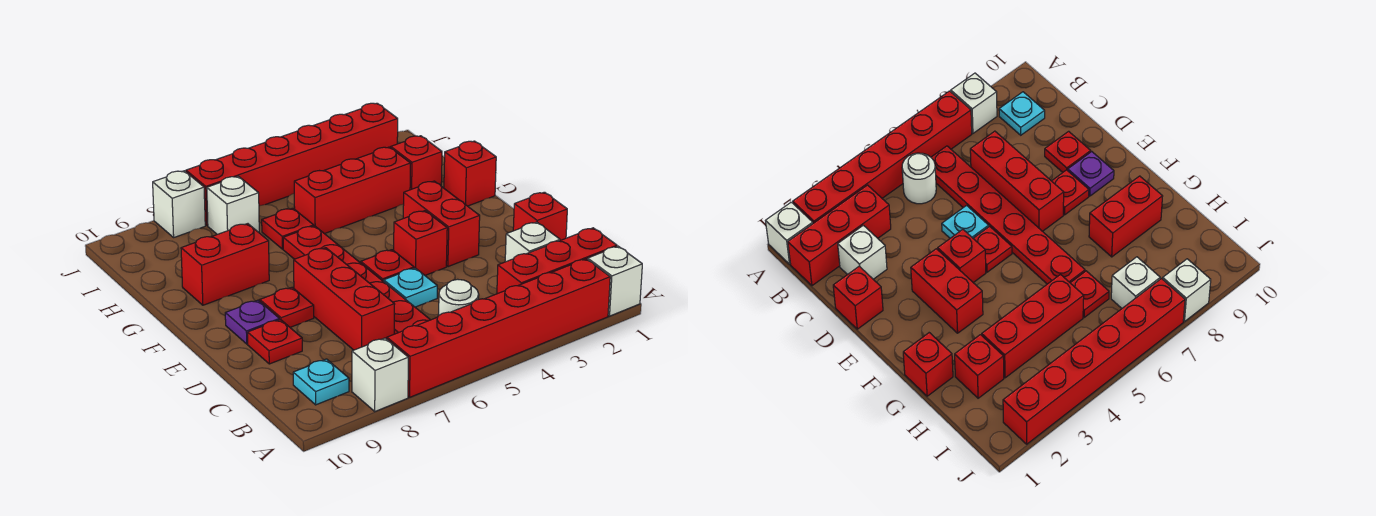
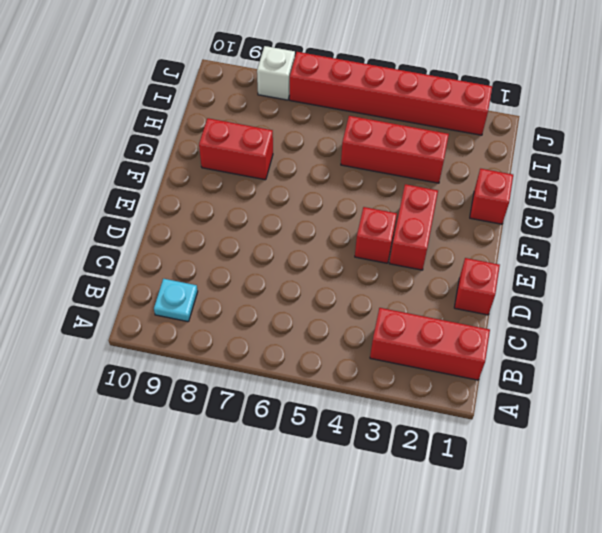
none -> white 1x1 brick [588,246,642,316]
none -> red 1x6 brick [387,259,610,397]
none -> white 1x1 brick [352,338,408,411]

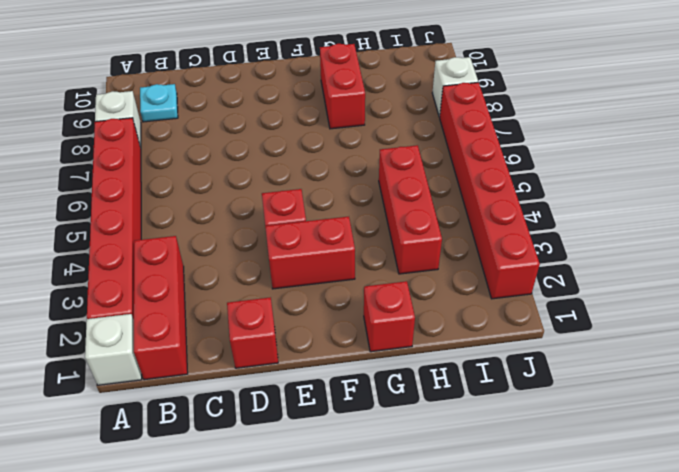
none -> white 1x1 round brick [439,279,479,315]
none -> red 1x6 plate [283,226,430,334]
none -> white 1x1 brick [505,222,560,262]

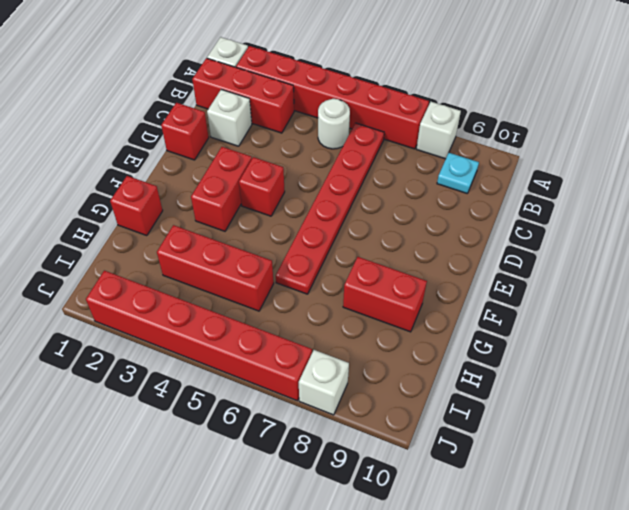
none -> red 1x3 brick [294,248,395,350]
none -> cyan 1x1 plate [384,268,437,307]
none -> red 1x1 plate [248,320,302,364]

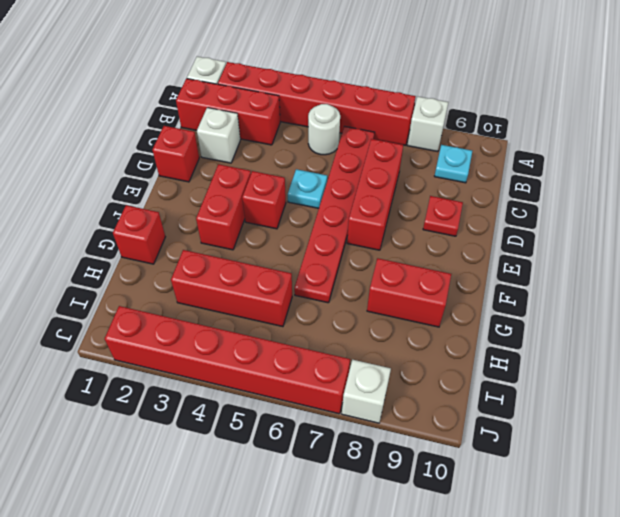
none -> red 1x1 plate [361,250,414,282]
none -> red 1x1 plate [260,287,314,327]
none -> purple 1x1 plate [225,300,279,344]

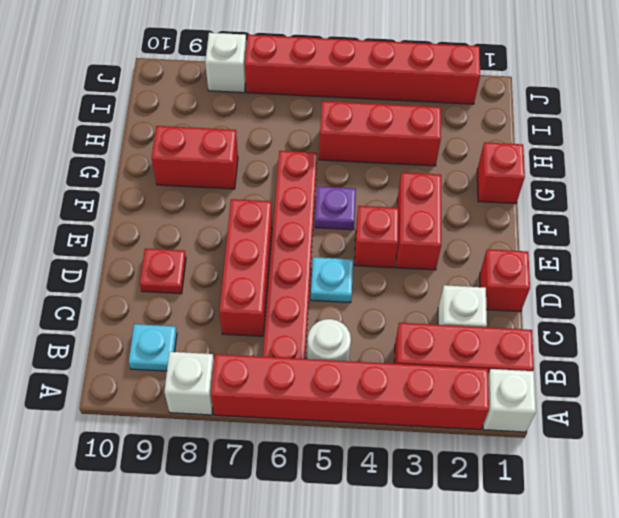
purple 1x1 plate [315,186,356,230] -> purple 1x1 plate moved to [225,300,279,344]
none -> red 1x1 plate [361,250,414,282]
none -> red 1x1 plate [260,287,314,327]
none -> red 1x1 brick [391,136,442,190]

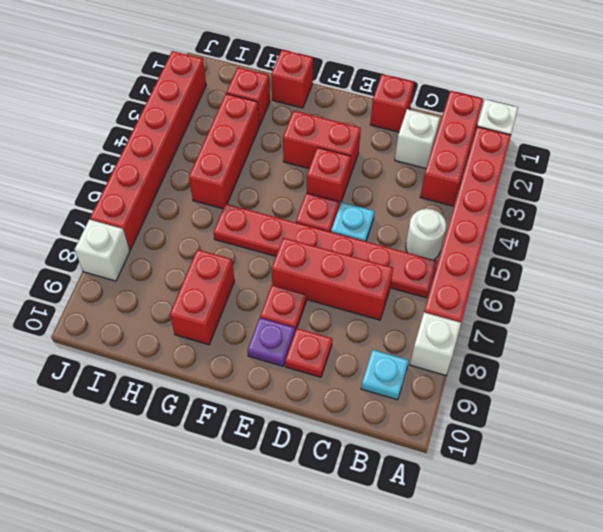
none -> red 1x1 plate [262,208,314,249]
none -> white 1x1 brick [207,176,259,234]

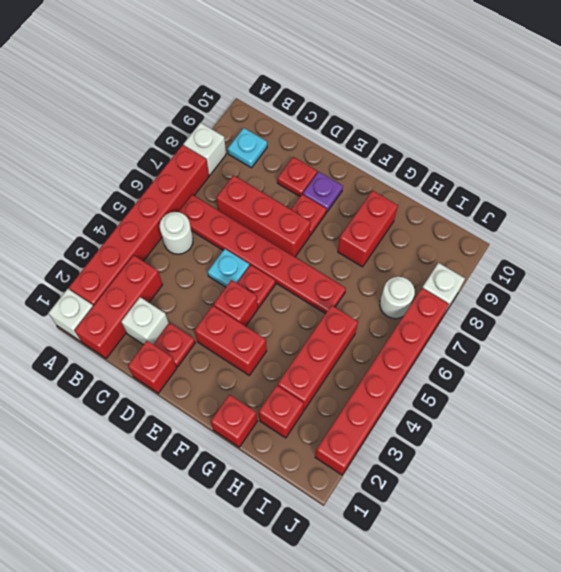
red 1x1 plate [153,323,195,367] -> red 1x1 plate moved to [262,208,314,249]
white 1x1 round brick [380,277,415,319] -> white 1x1 brick [207,176,259,234]

